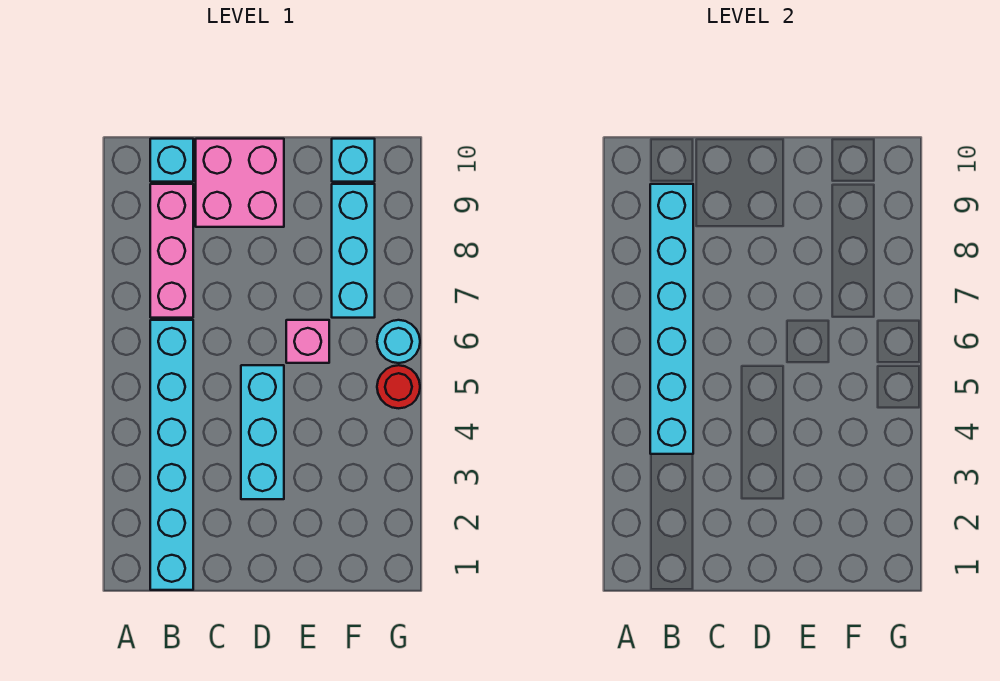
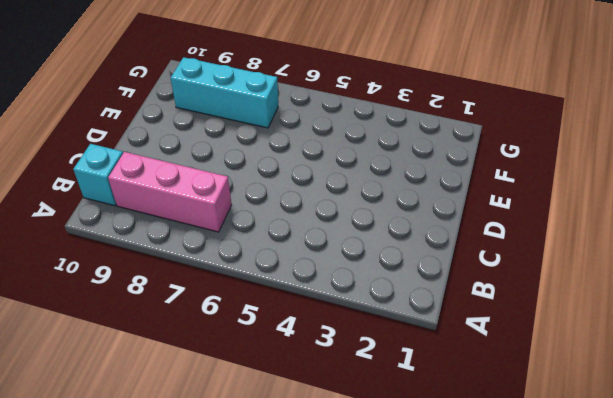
none -> cyan 1x6 brick [150,320,193,590]
none -> pink 2x2 brick [196,139,284,227]

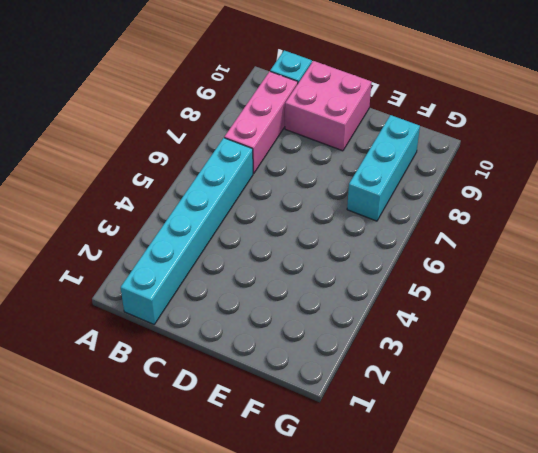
none -> cyan 1x3 brick [241,365,284,499]
none -> pink 1x1 brick [286,320,329,363]

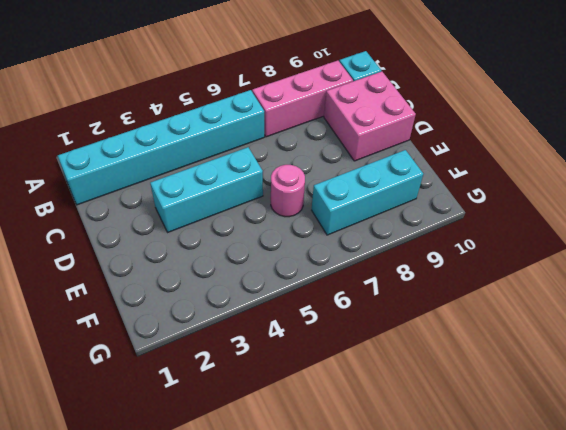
pink 1x1 round brick [271,165,305,217] -> pink 1x1 brick [286,320,329,363]
none -> cyan 1x1 brick [332,139,375,182]
none -> red 1x1 round brick [377,365,420,408]

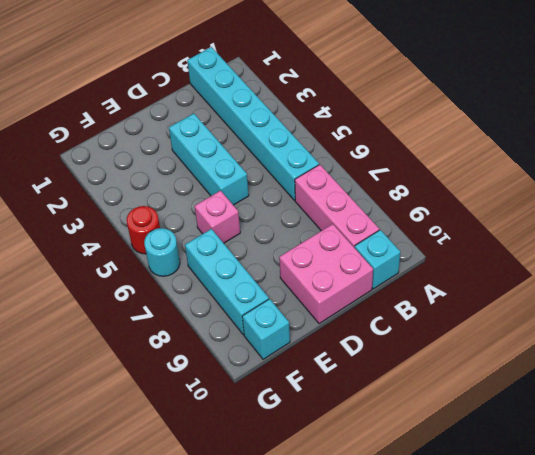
none -> cyan 1x6 brick [650,184,693,454]

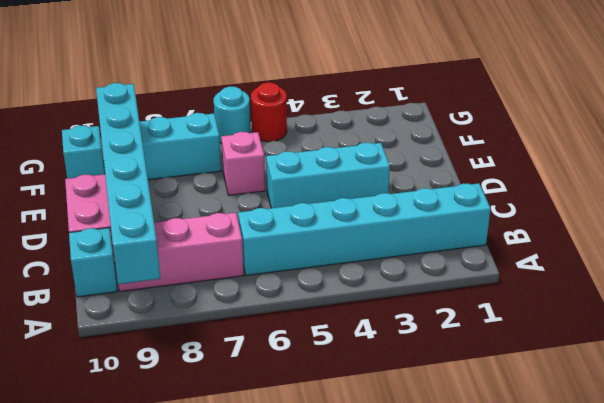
cyan 1x6 brick [96,83,160,284] -> cyan 1x6 brick turned to [650,184,693,454]

